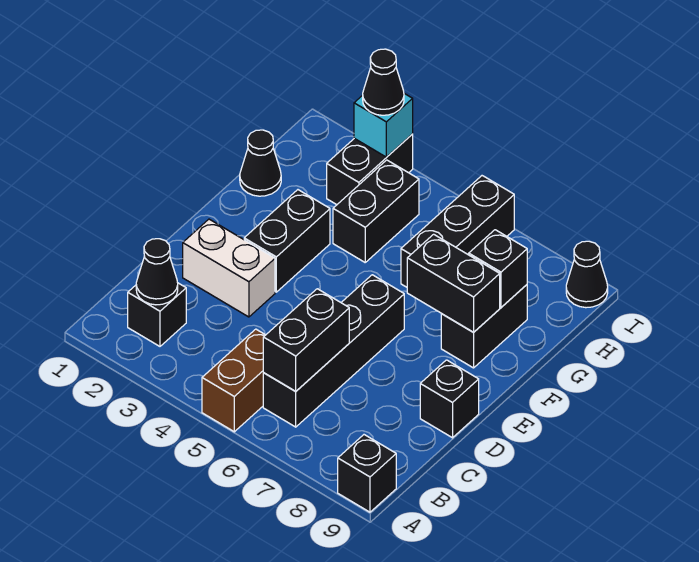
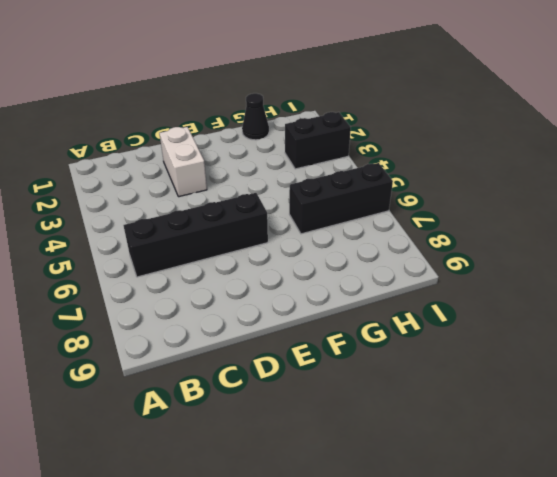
none -> brown 1x2 brick [202,329,265,432]
none -> black 1x1 brick [338,435,396,512]
none -> black 1x1 brick [128,283,186,346]

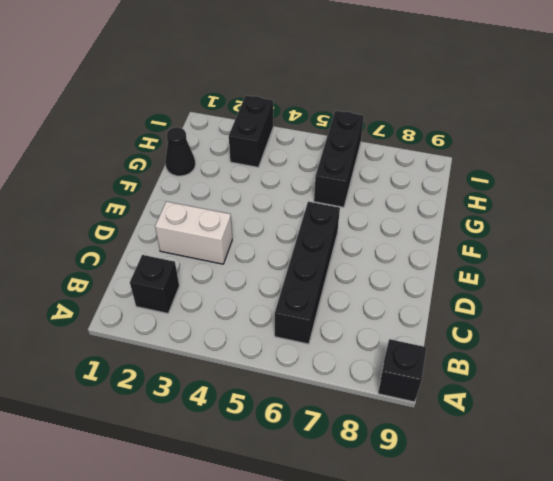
none -> brown 1x2 brick [202,329,265,432]
none -> black 1x1 brick [420,360,479,438]
none -> black 1x2 brick [244,190,330,292]

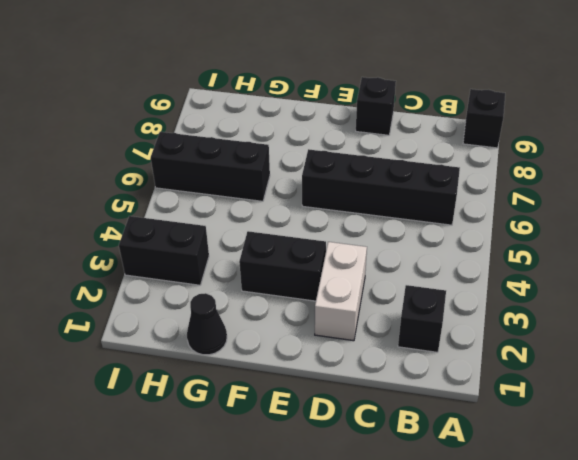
none -> brown 1x2 brick [202,329,265,432]
none -> black 1x2 brick [441,285,527,368]
none -> black 1x2 brick [333,160,419,262]

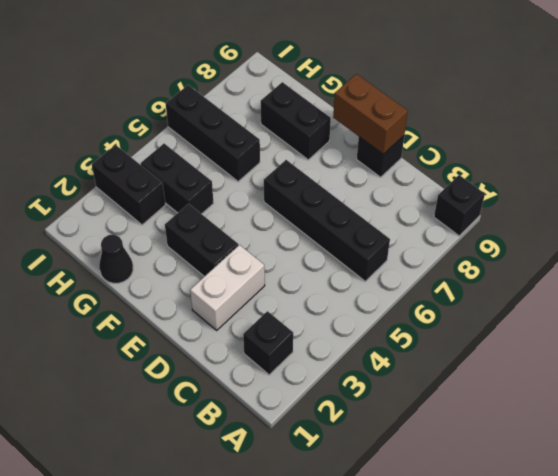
brown 1x2 brick [333,74,408,154] -> brown 1x2 brick moved to [202,329,265,432]
none -> black 1x1 cone [566,241,608,308]
none -> black 1x1 cone [136,239,178,305]
none -> black 1x2 brick [263,289,349,391]

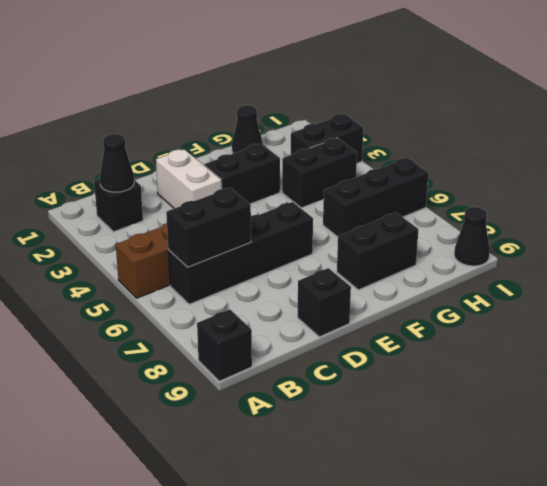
none -> black 1x2 brick [407,234,500,332]
none -> black 1x1 brick [469,230,527,307]
none -> cyan 1x1 brick [354,94,413,157]

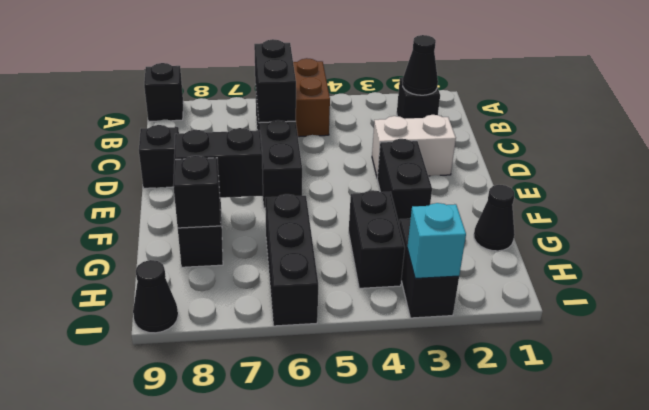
none -> black 1x1 cone [363,49,404,115]

